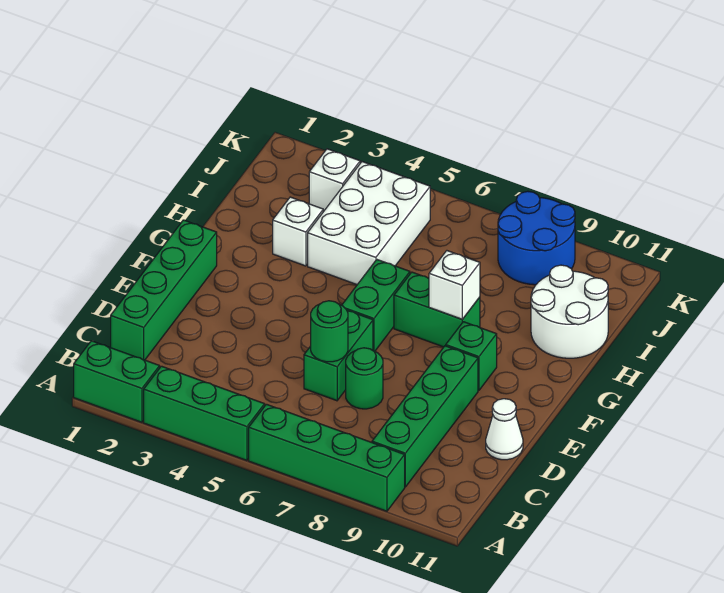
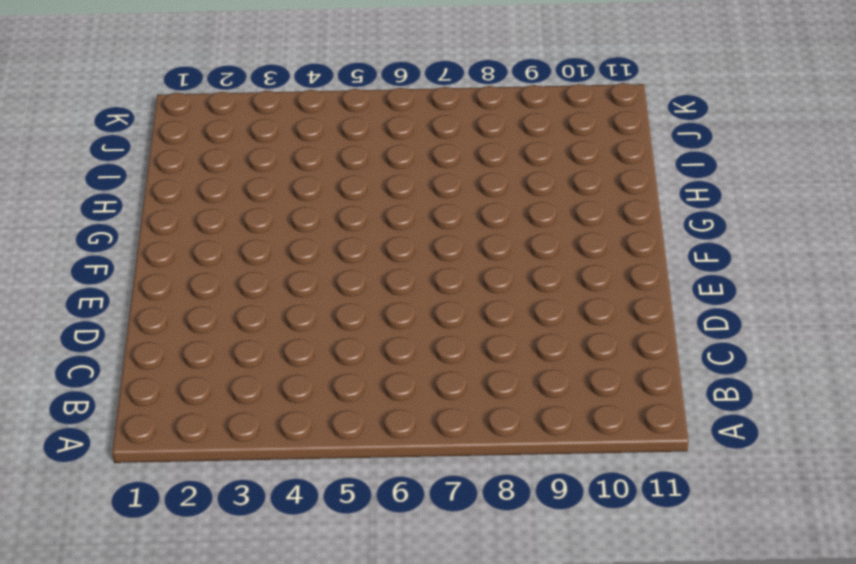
none -> green 1x2 brick [74,341,160,422]
none -> green 1x3 brick [144,366,265,460]
none -> green 1x4 brick [249,404,405,511]

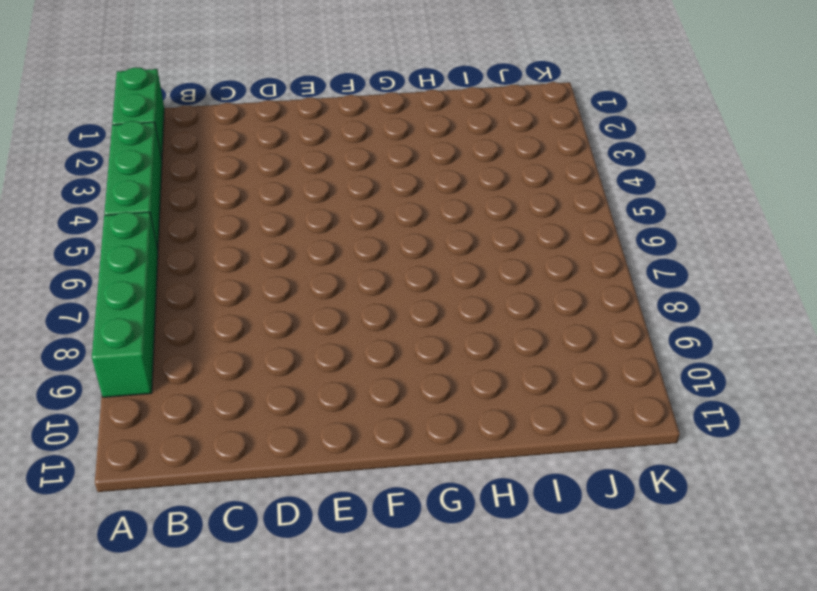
none -> green 1x4 brick [372,346,478,487]
none -> green 1x4 brick [111,220,217,360]
none -> green 1x2 brick [304,310,373,401]

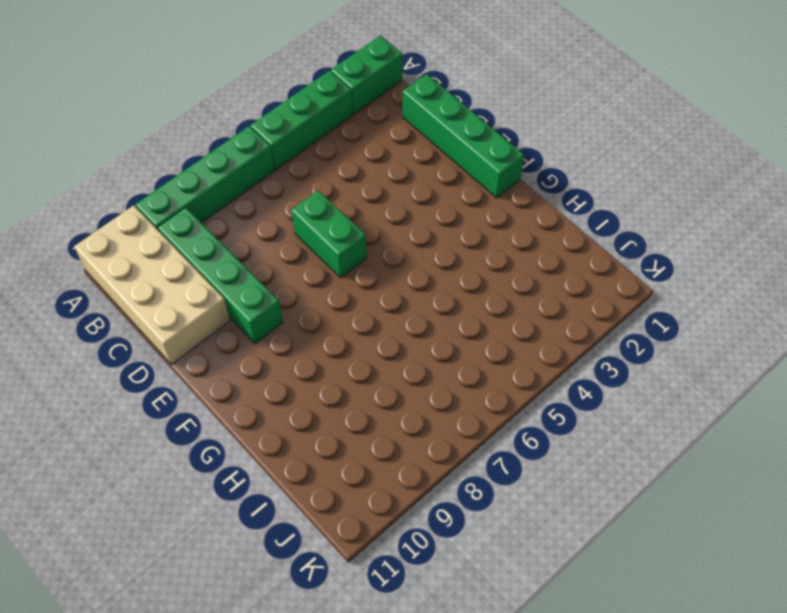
tan 2x4 brick [74,205,230,365] -> white 1x1 cone [486,399,523,460]
none -> green 1x1 round brick [346,348,383,409]
none -> green 1x2 brick [342,260,410,351]
none -> green 1x1 brick [446,322,497,390]

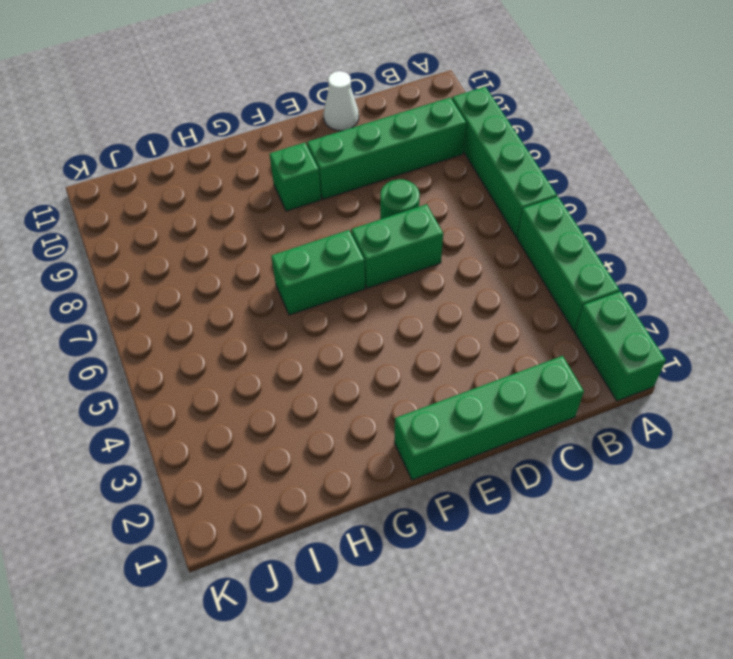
none -> green 1x2 brick [394,272,480,347]
none -> white 1x1 brick [273,197,323,266]
none -> white 2x3 brick [308,162,430,285]

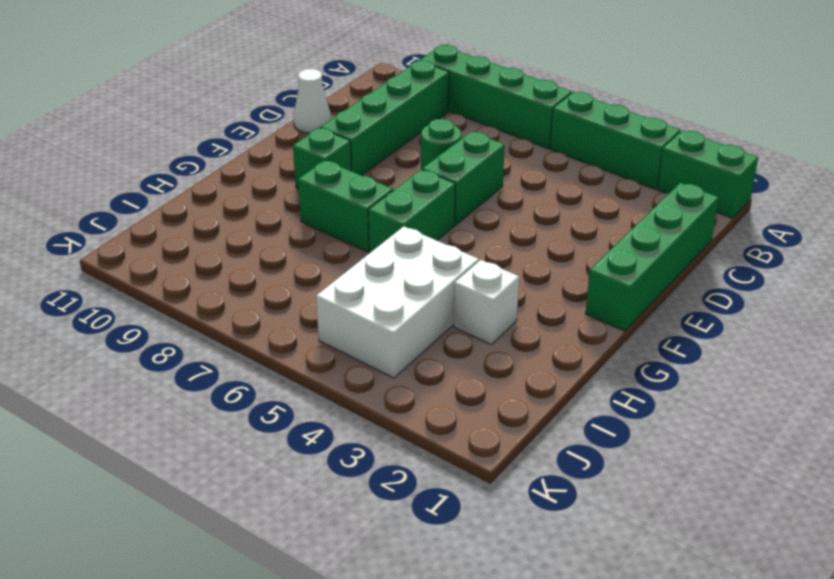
none -> white 2x2 round brick [531,265,608,358]
none -> white 1x1 brick [309,149,360,211]
none -> blue 2x2 round brick [498,191,575,285]

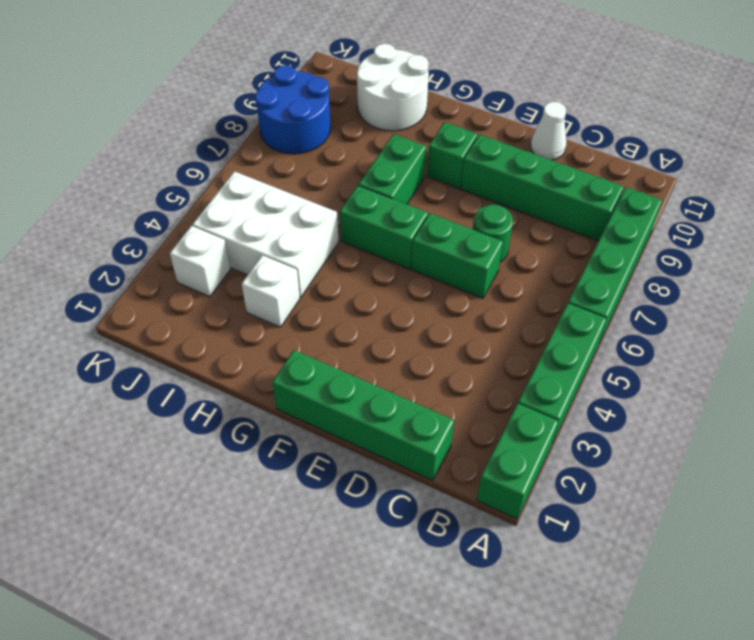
none -> green 1x1 round brick [311,301,348,362]
none -> white 1x1 brick [429,251,480,319]

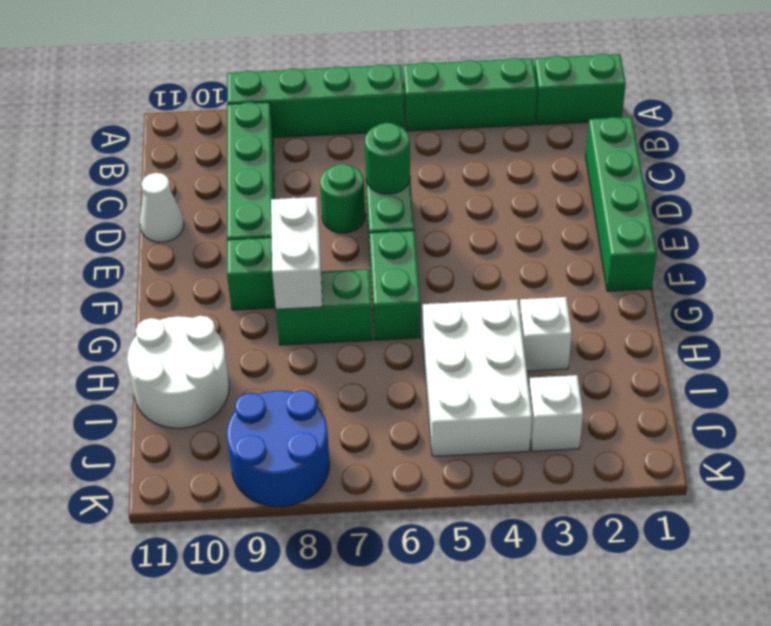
white 1x2 brick [271,197,322,309] -> white 1x1 brick [429,251,480,319]

